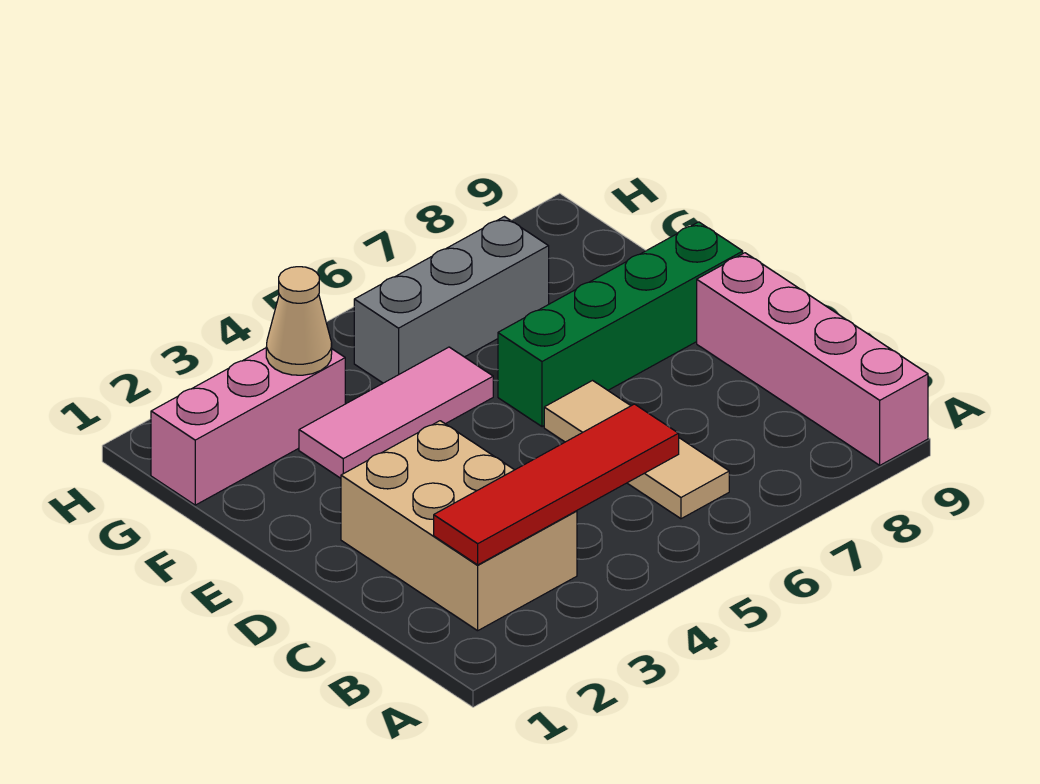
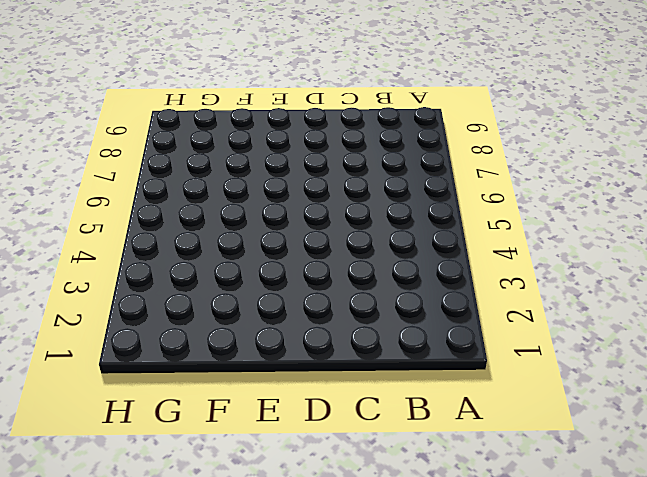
none -> pink 1x4 brick [697,253,928,465]
none -> tan 2x3 brick [341,421,577,631]

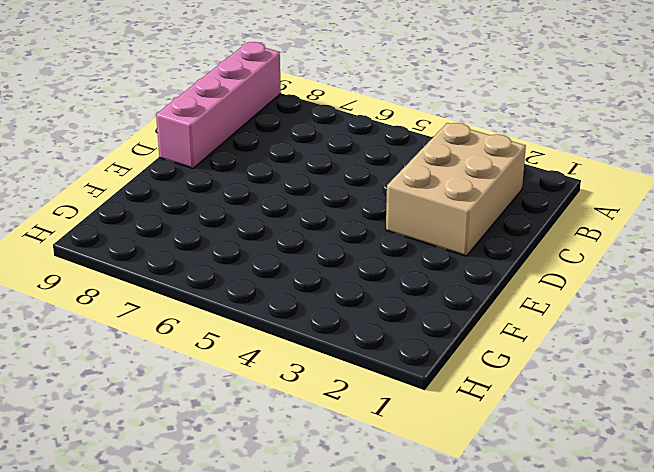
none -> tan 1x3 tile [544,381,729,519]
none -> green 1x4 brick [498,222,743,427]

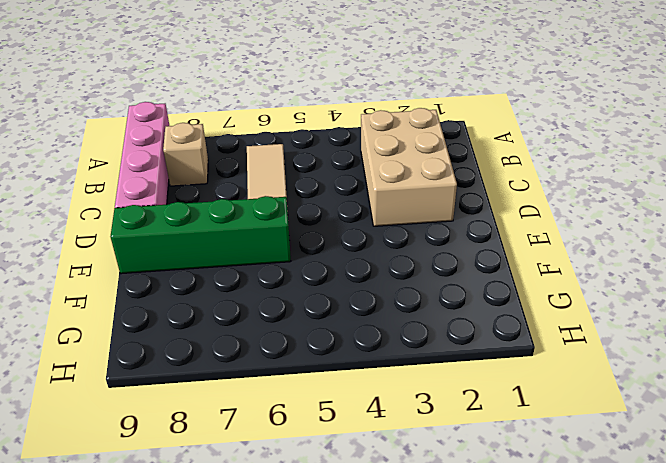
tan 1x1 brick [163,123,208,186] -> none
none -> pink 1x3 tile [299,347,493,478]
none -> pink 1x3 brick [151,348,345,505]

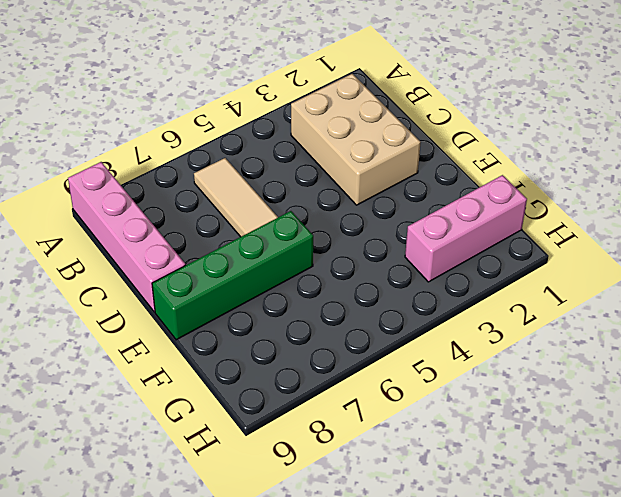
none -> pink 1x3 tile [299,347,493,478]
none -> grey 1x3 brick [354,217,549,383]

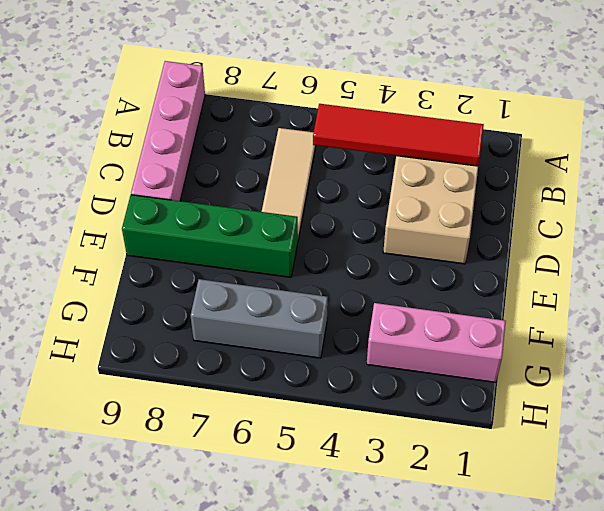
none -> pink 1x3 tile [299,347,493,478]
none -> tan 1x1 cone [266,267,332,375]

